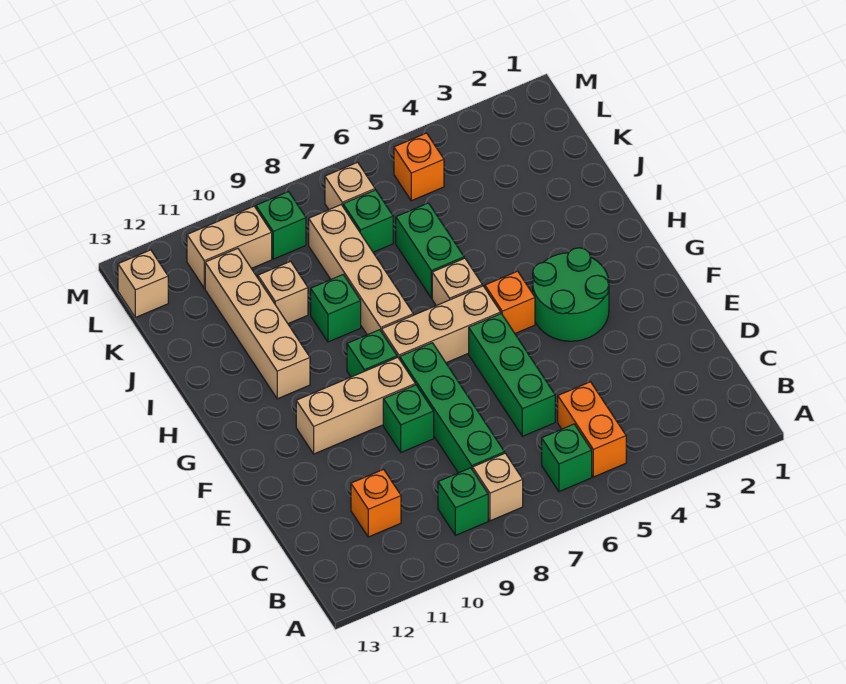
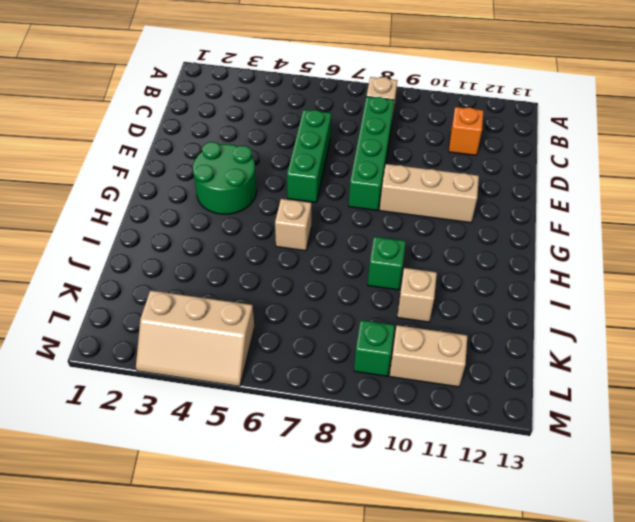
tan 2x3 slope [136,290,254,386] -> orange 1x1 brick [394,133,444,201]
none -> orange 1x2 brick [558,382,626,477]
none -> green 1x1 brick [542,424,592,492]
none -> green 1x1 brick [438,468,488,535]

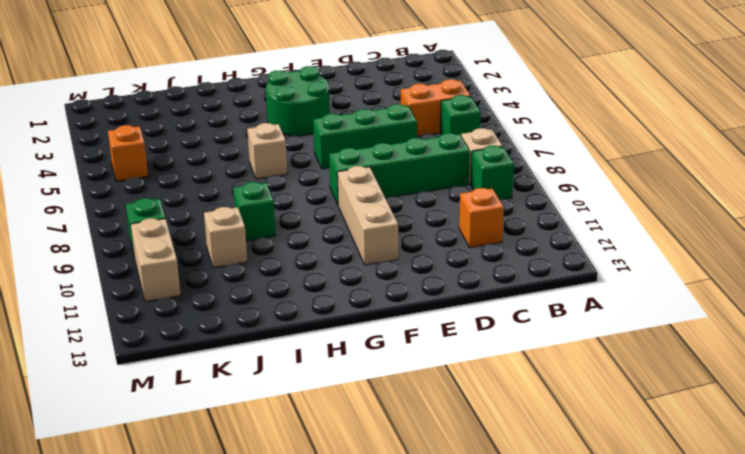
none -> green 1x1 brick [383,385,434,452]
none -> orange 1x1 brick [485,271,535,333]
none -> tan 1x3 brick [381,286,501,363]

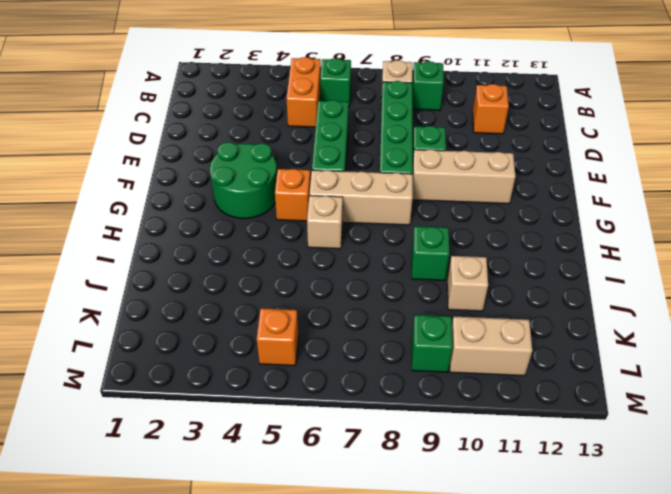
none -> green 1x1 brick [347,330,397,377]
none -> tan 1x4 brick [309,205,413,335]
none -> tan 1x4 brick [205,248,310,399]

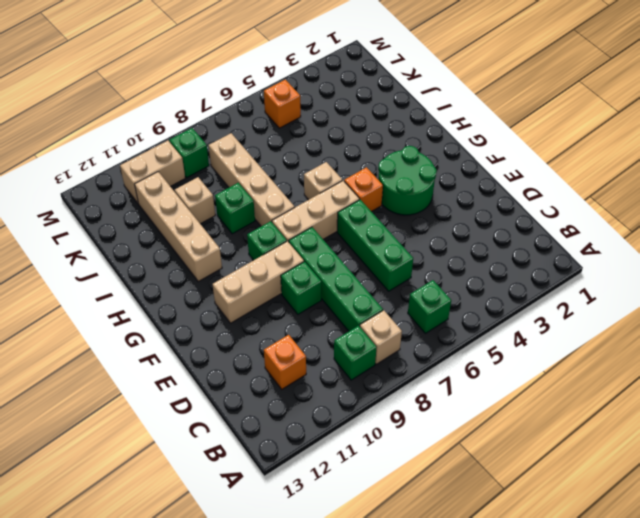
none -> orange 1x2 brick [558,382,626,477]
none -> green 1x2 brick [396,203,464,298]
none -> green 1x1 brick [343,190,393,252]

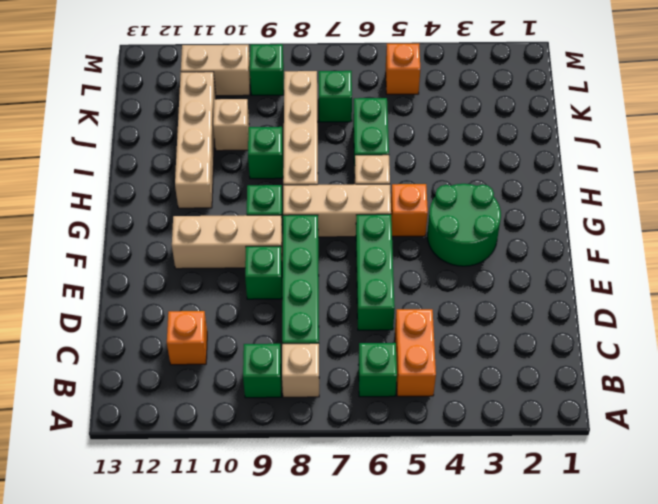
none -> tan 1x1 brick [325,162,375,209]
none -> tan 1x1 brick [118,250,168,317]

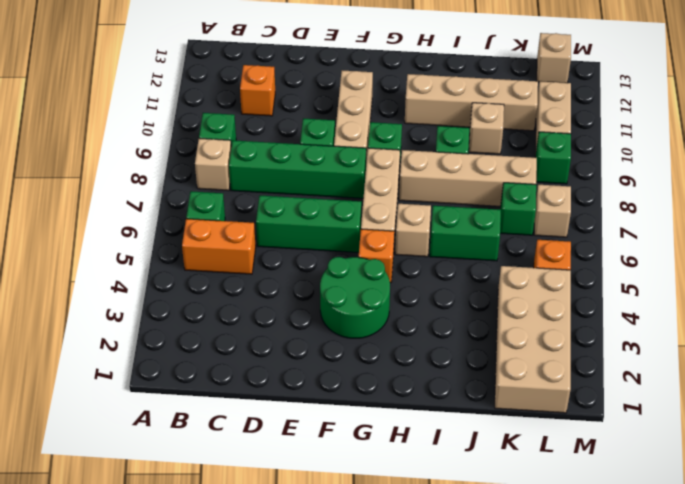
tan 2x4 brick [495,266,571,413] -> none

